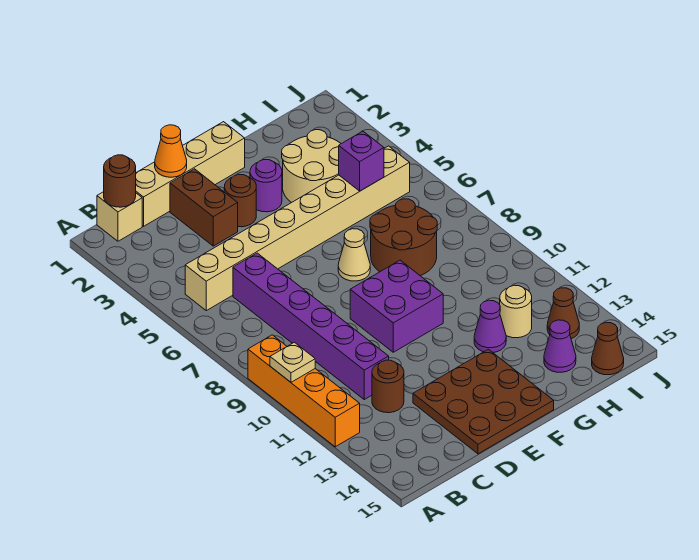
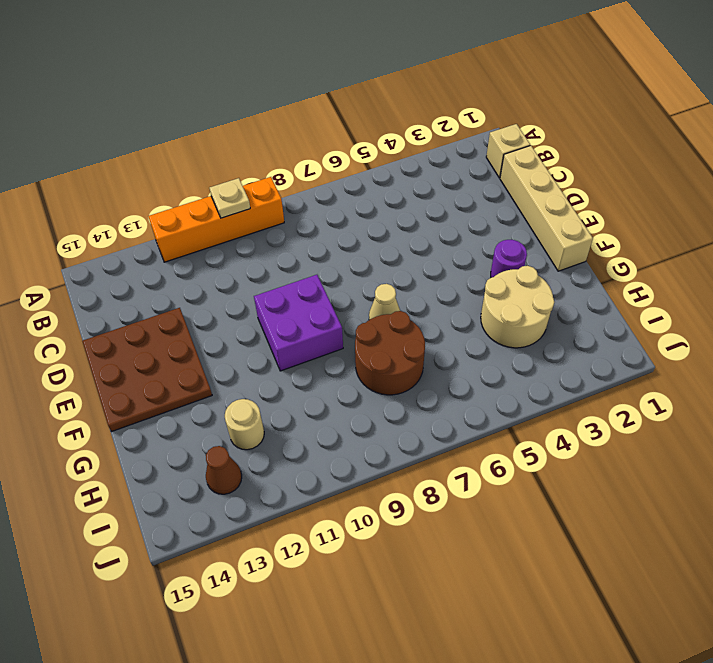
none -> tan 1x8 brick [185,146,410,311]
none -> purple 1x6 brick [233,253,389,399]
none -> brown 1x1 round brick [372,360,404,413]

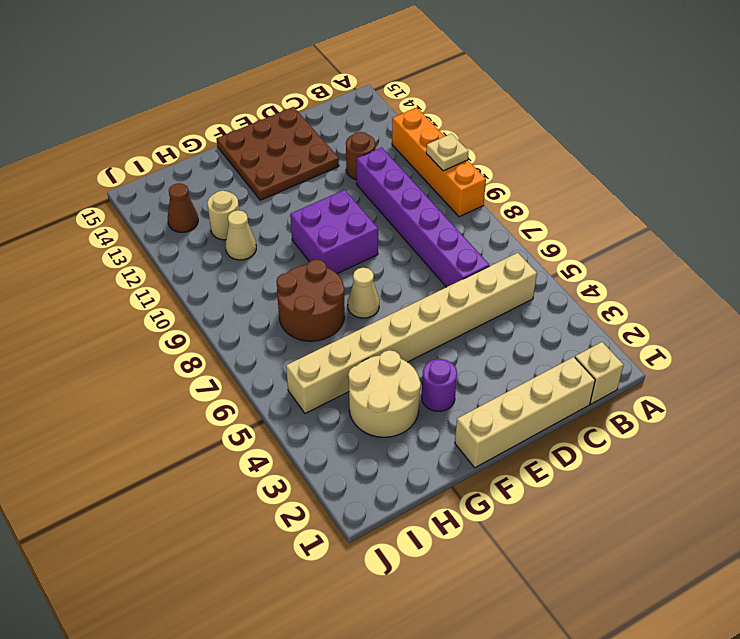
tan 1x1 cone [225,210,256,260] -> none
none -> brown 1x2 brick [170,169,238,246]
none -> brown 1x1 round brick [224,174,256,227]
none -> purple 1x1 cone [474,300,506,352]

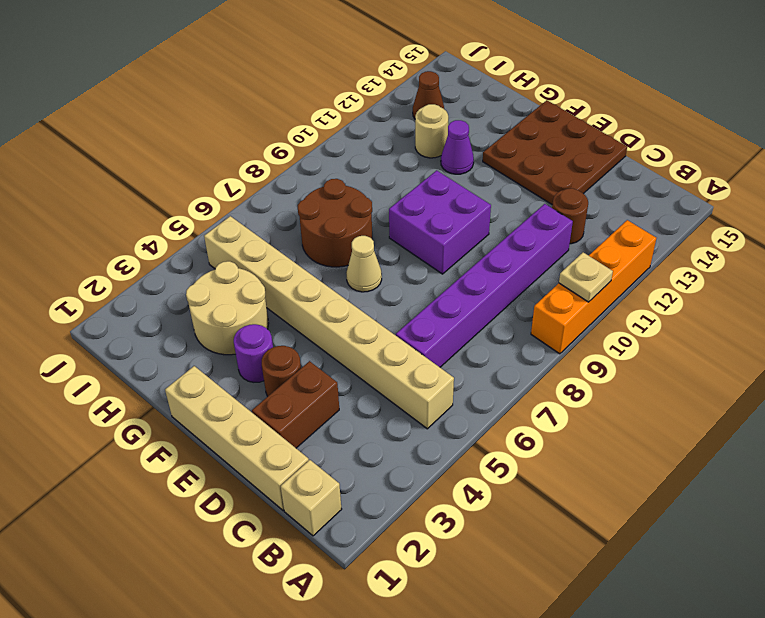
none -> purple 1x1 cone [544,320,576,372]
none -> brown 1x1 cone [592,322,624,375]
none -> brown 1x1 round brick [104,155,136,207]

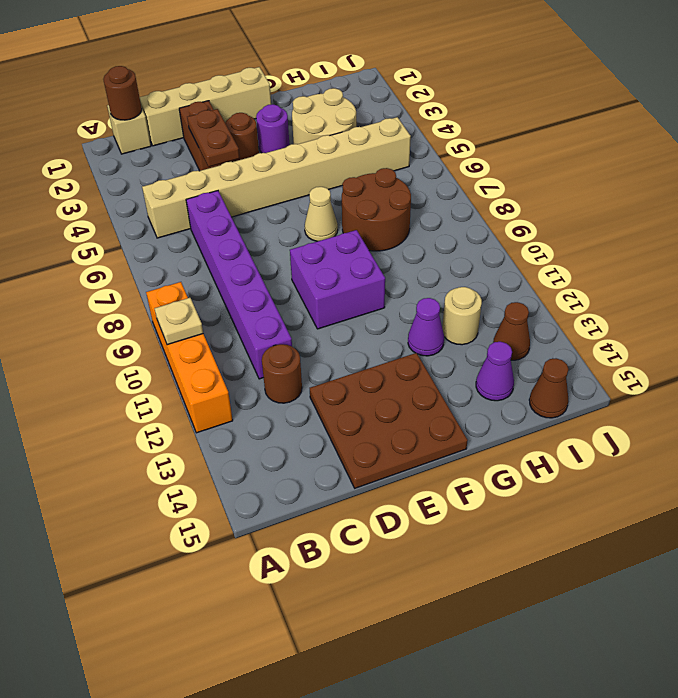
brown 1x2 plate [187,109,240,167] -> none
none -> orange 1x1 cone [155,125,187,177]
none -> purple 1x1 brick [339,131,384,191]

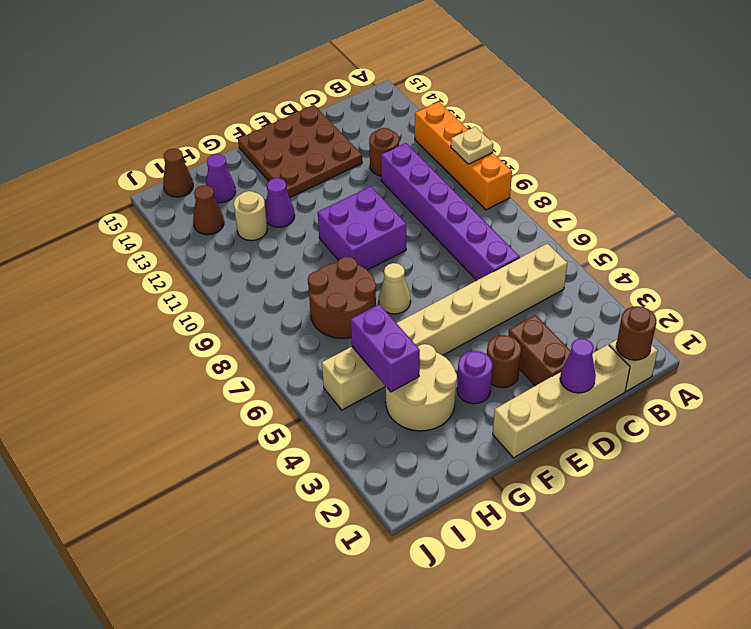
purple 1x1 cone [560,339,596,393] -> orange 1x1 cone [155,125,187,177]
purple 1x2 brick [351,304,420,392] -> purple 1x1 brick [339,131,384,191]

